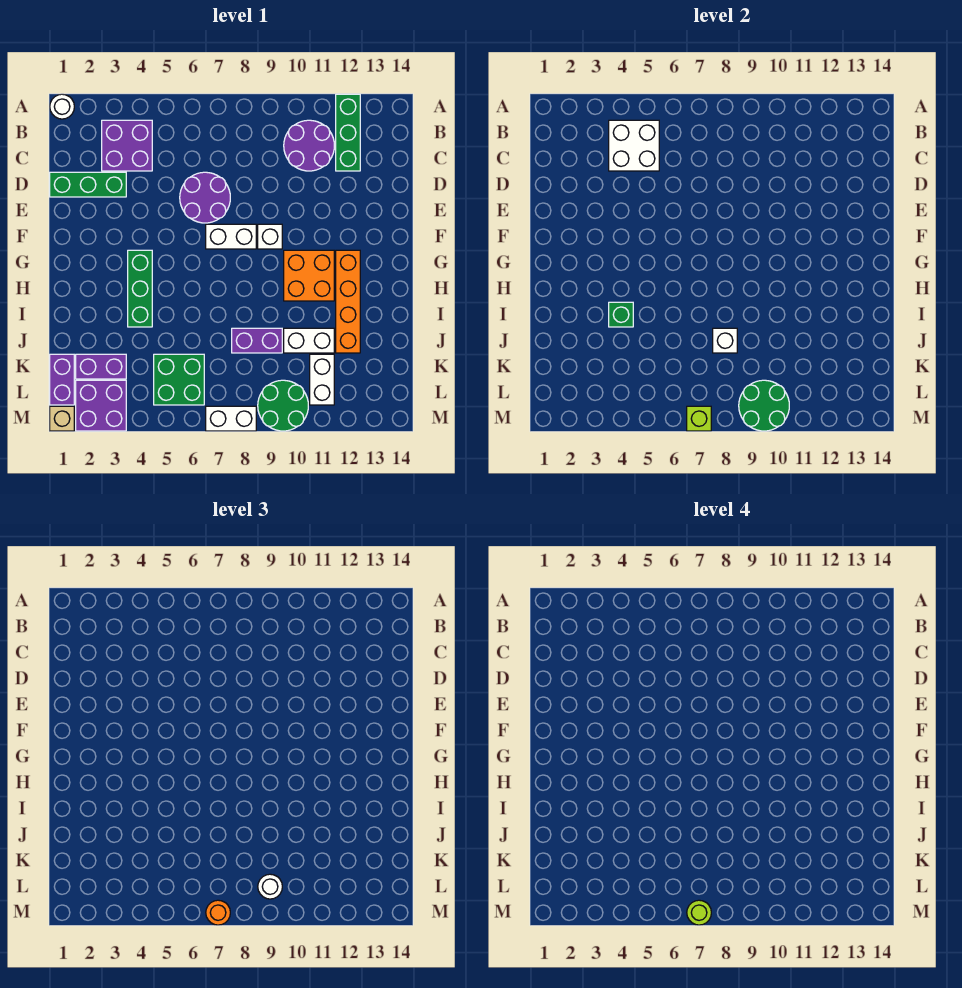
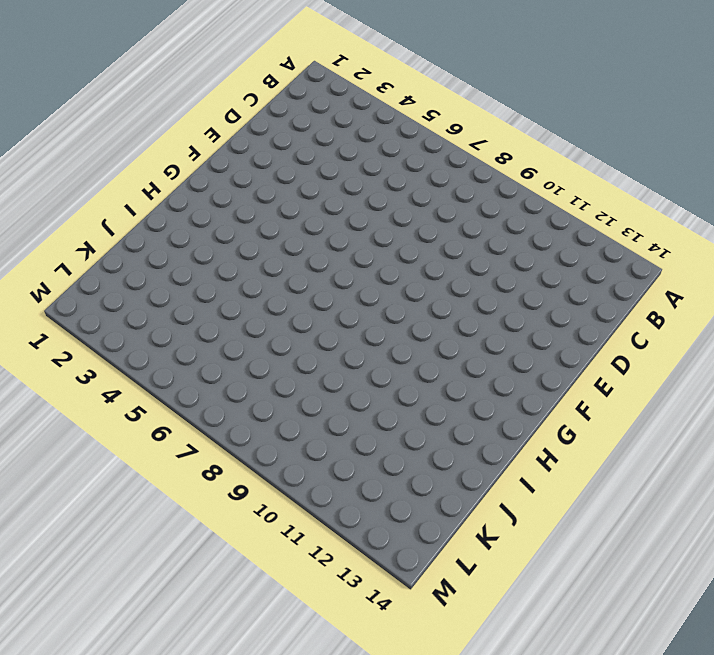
none -> white 1x1 round brick [50,94,74,119]
none -> green 1x3 brick [336,94,360,171]
none -> purple 2x2 brick [102,120,152,171]

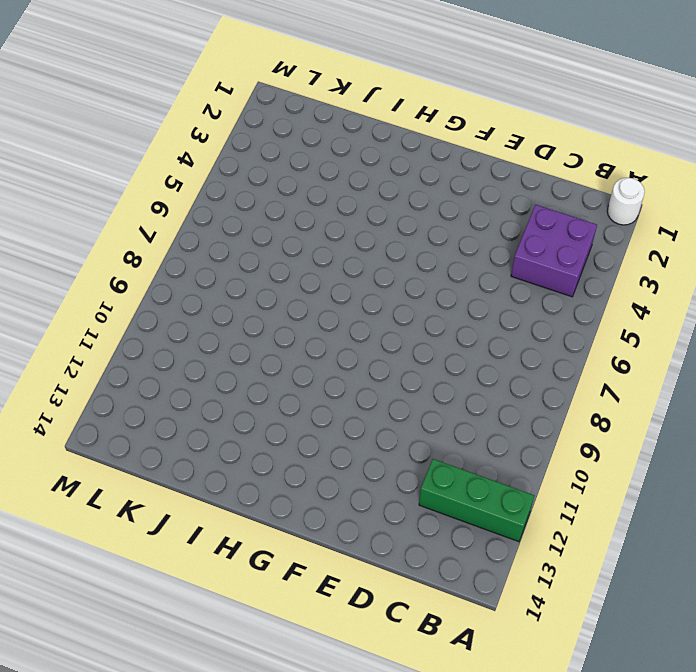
none -> purple 2x2 round brick [284,120,334,171]
none -> green 1x3 brick [50,172,126,197]
none -> purple 2x2 round brick [180,172,230,223]

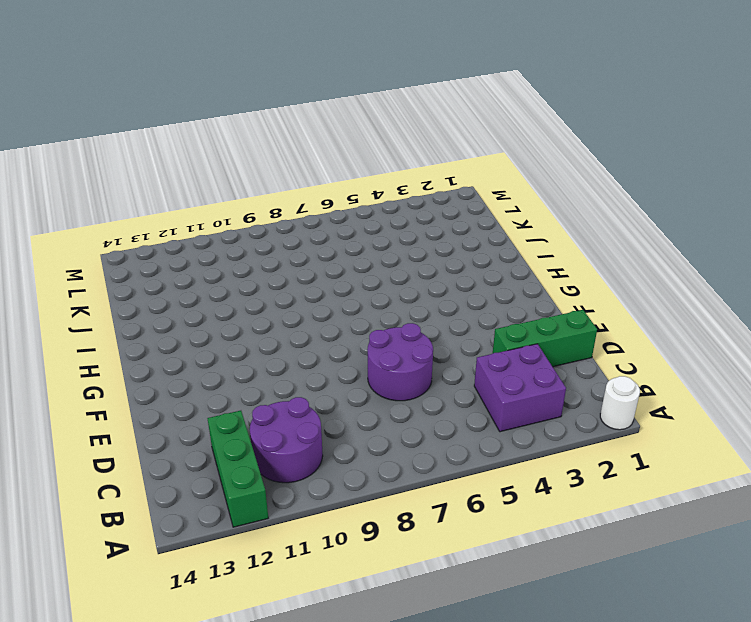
none -> white 1x2 brick [206,224,256,249]
none -> white 1x1 brick [258,224,282,249]
none -> green 1x3 brick [128,250,152,327]

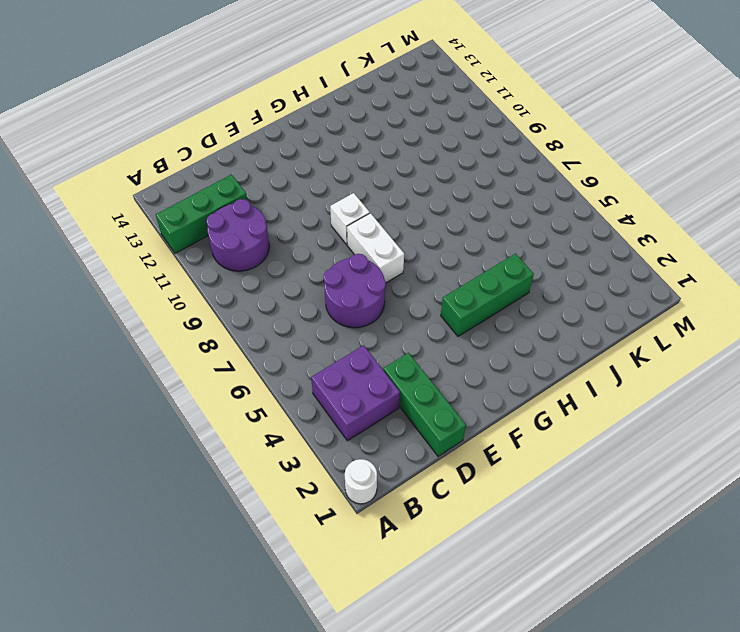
none -> orange 2x2 brick [284,250,334,301]
none -> orange 1x4 brick [336,250,360,353]
none -> purple 1x2 brick [232,328,282,353]

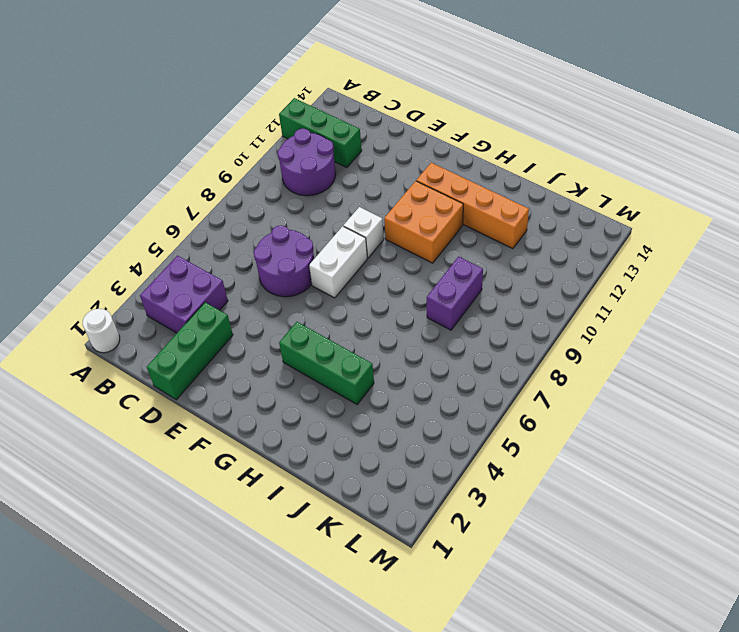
none -> white 1x2 brick [284,328,334,353]
none -> purple 1x2 brick [50,354,74,405]
none -> purple 1x2 brick [76,354,126,379]

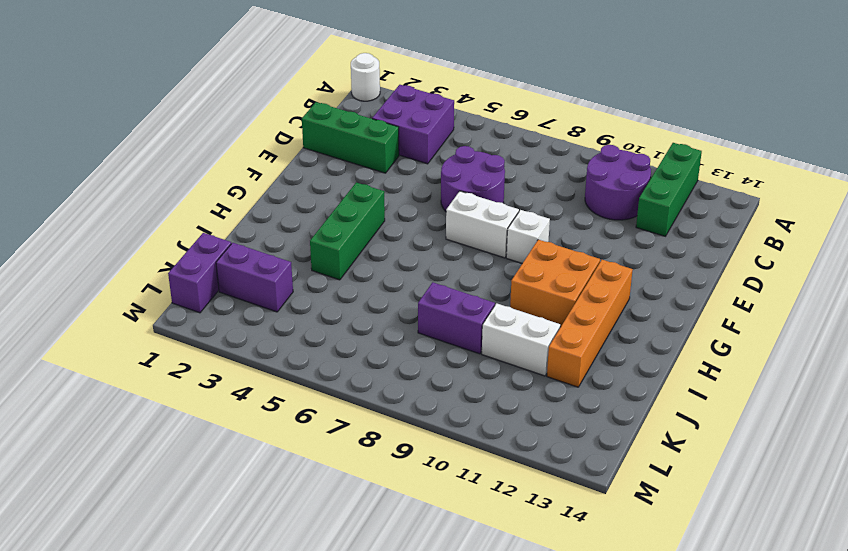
none -> green 2x2 brick [154,354,204,405]
none -> white 1x2 brick [310,354,334,405]
none -> purple 2x2 brick [76,380,126,431]

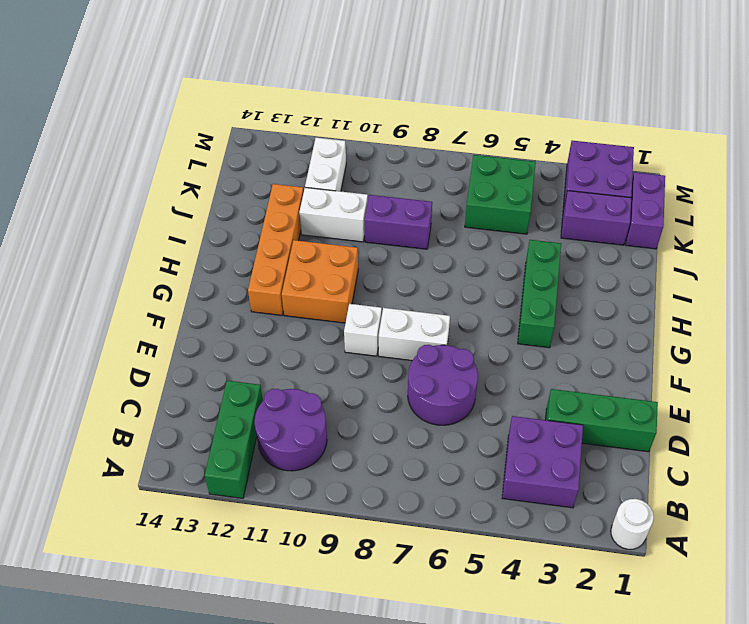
none -> green 2x2 round brick [258,380,308,431]
none -> tan 1x1 brick [50,406,74,431]
none -> white 1x2 brick [206,406,256,431]

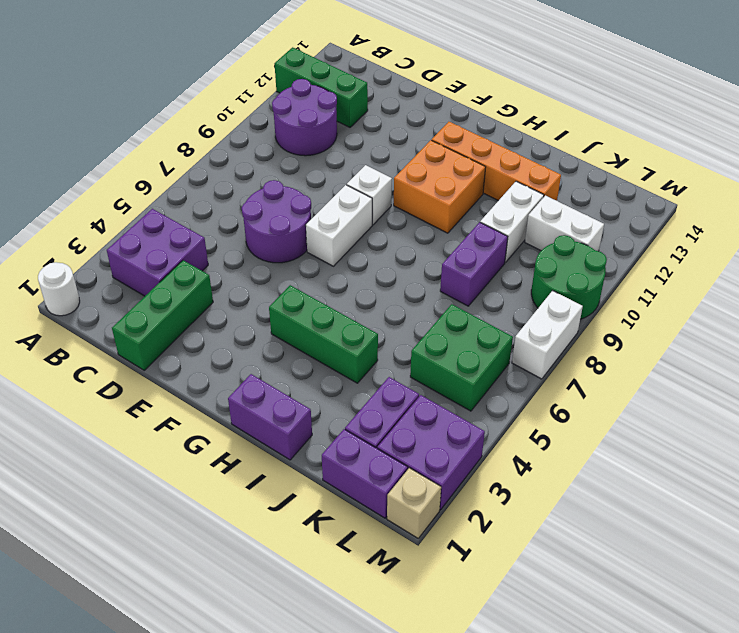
purple 1x2 brick [228,374,312,460] -> none
none -> white 2x2 brick [609,120,659,171]
none -> green 1x1 brick [609,302,633,327]
none -> white 1x1 brick [713,328,737,353]

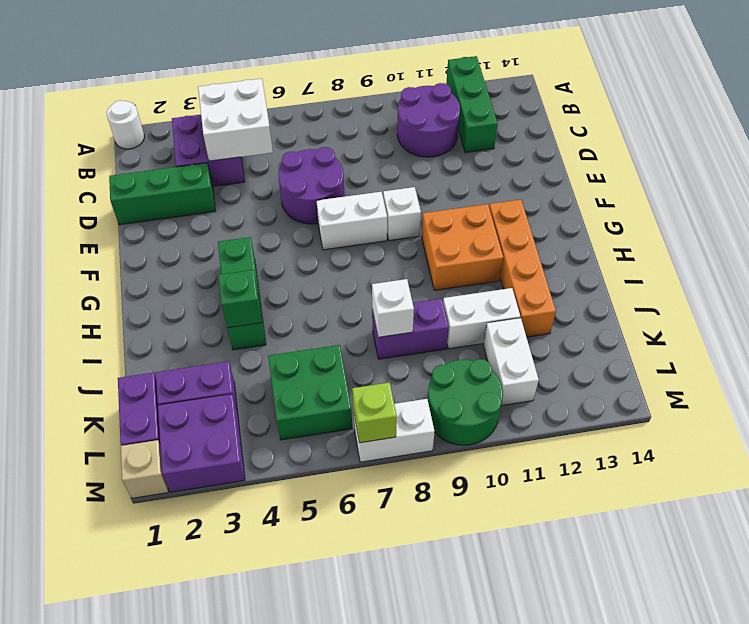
none -> green 2x2 round brick [739,380,789,431]
none -> white 1x1 round brick [258,874,282,899]
none -> orange 1x1 round brick [206,900,230,925]

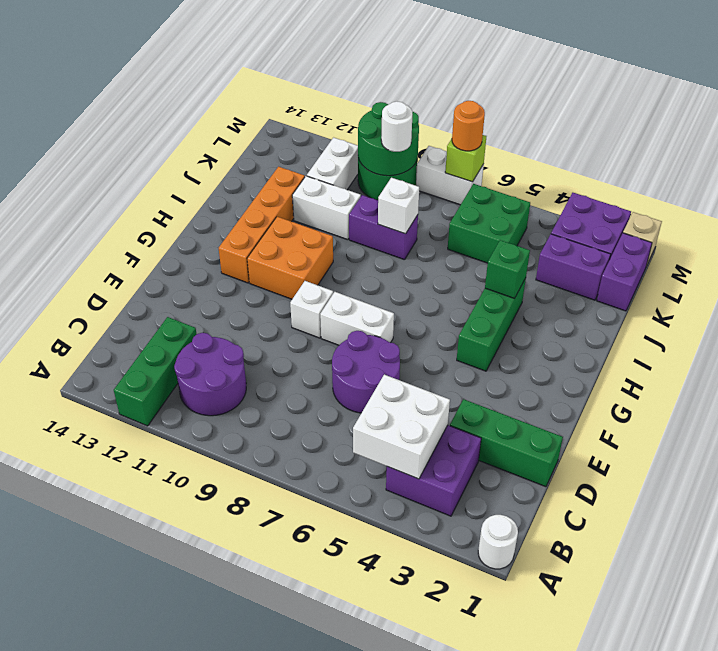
none -> lime 1x1 round brick [687,900,711,925]

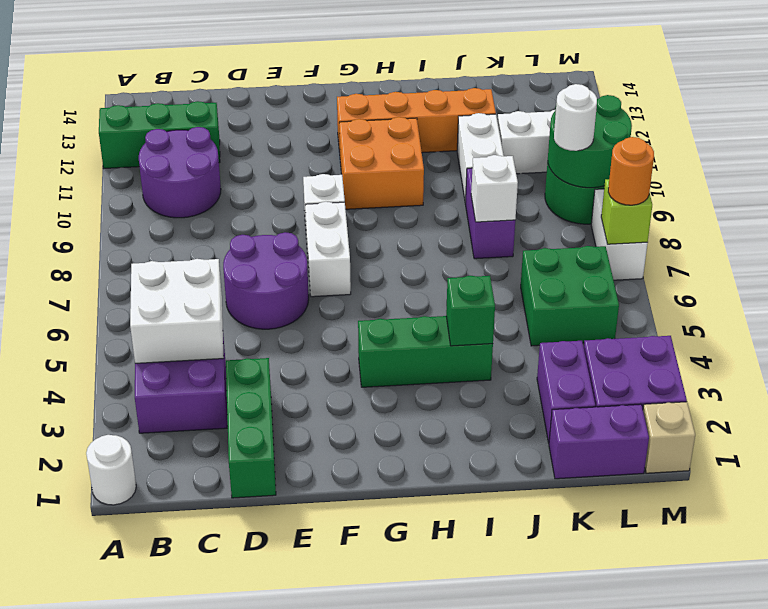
none -> lime 1x1 round brick [687,900,711,925]

